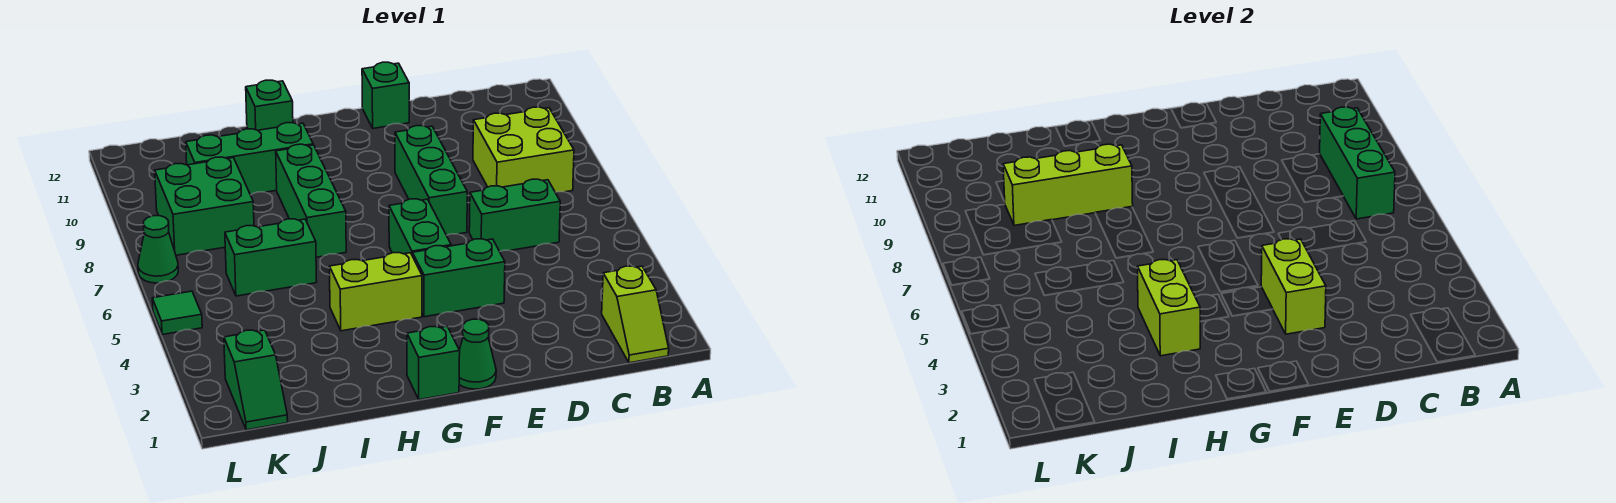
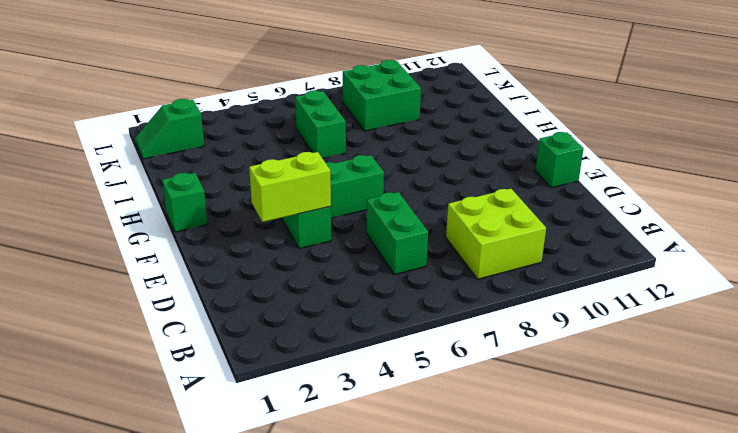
none -> lime 1x2 slope [602,266,669,363]
none -> green 1x3 brick [395,126,467,235]
none -> green 1x1 cone [459,319,496,389]

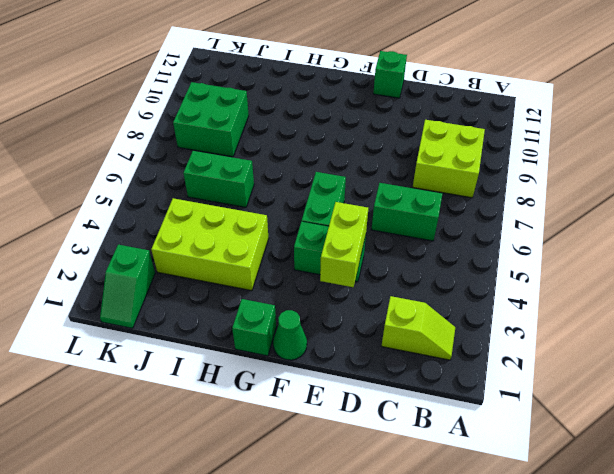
lime 1x2 slope [382,296,455,360] -> lime 1x2 slope turned to [602,266,669,363]
lime 2x3 brick [151,198,269,291] -> lime 1x2 brick [329,253,422,331]
none -> green 1x3 brick [395,126,467,235]
none -> green 1x3 brick [276,144,346,257]
none -> green 1x3 brick [186,123,313,195]

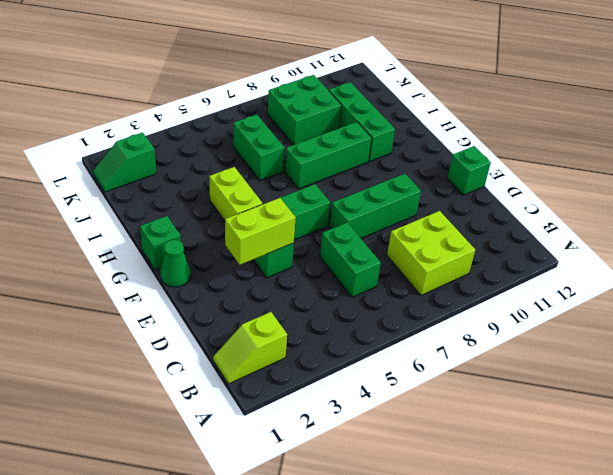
none -> green 1x1 brick [246,80,293,130]
none -> green 1x1 tile [152,291,202,335]
none -> green 1x1 cone [138,216,178,283]

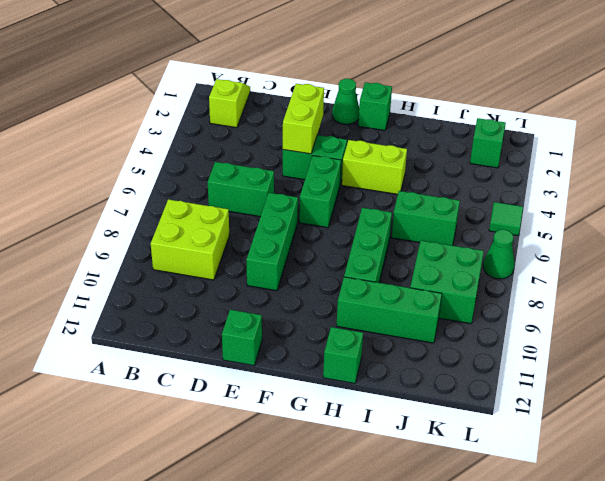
none -> green 1x3 brick [1320,107,1395,219]
none -> lime 1x2 brick [1137,260,1201,356]
none -> lime 1x3 brick [1003,144,1133,225]

